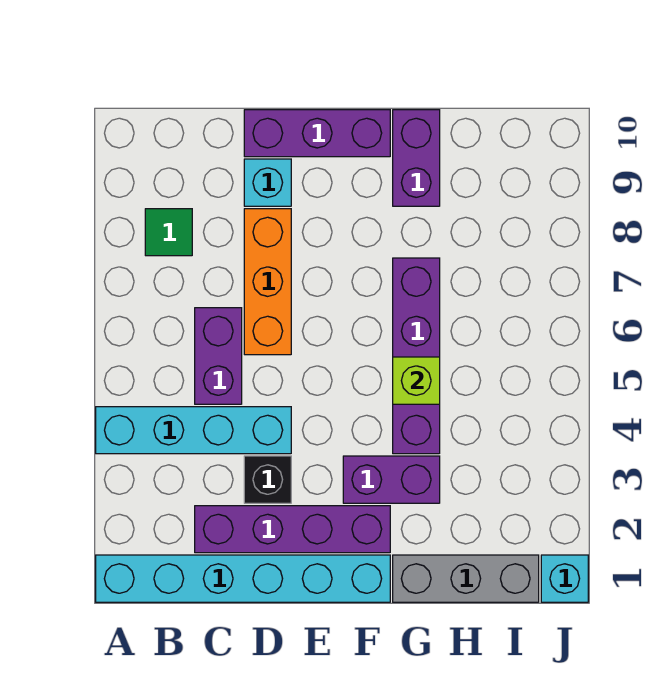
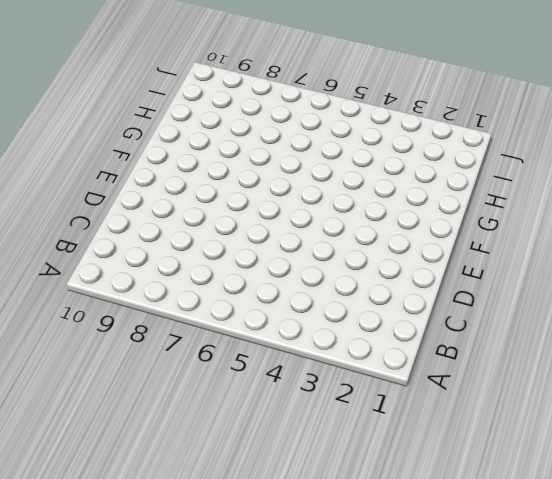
none -> cyan 1x6 brick [96,555,390,602]
none -> cyan 1x4 brick [96,407,291,454]
none -> green 1x1 tile [145,209,192,256]

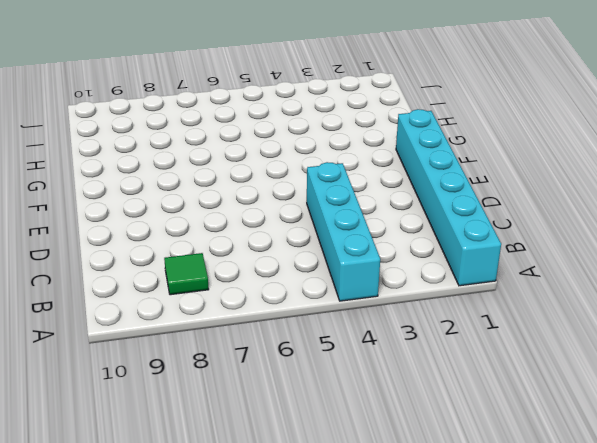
none -> purple 1x4 brick [195,506,390,553]
none -> purple 1x2 brick [195,308,242,404]
none -> black 1x1 brick [244,456,291,503]

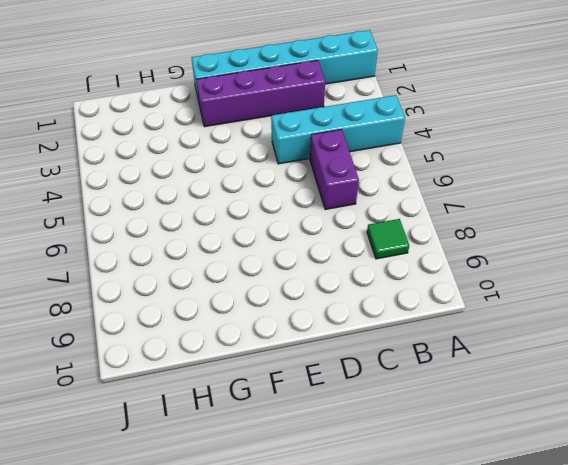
none -> black 1x1 brick [244,456,291,503]
none -> orange 1x3 brick [244,209,291,355]
none -> cyan 1x1 brick [244,159,291,206]

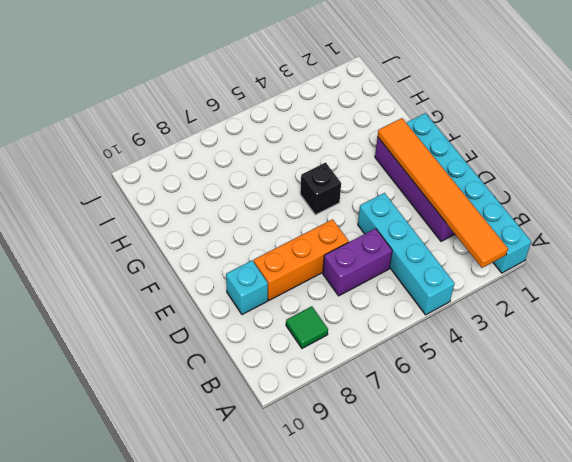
orange 1x6 tile [378,118,508,268] -> none
black 1x1 brick [300,162,341,215] -> black 1x1 brick moved to [244,456,291,503]
none -> purple 1x3 brick [244,110,390,157]
none -> purple 1x2 brick [343,456,440,503]
none -> grey 1x3 brick [393,555,539,602]

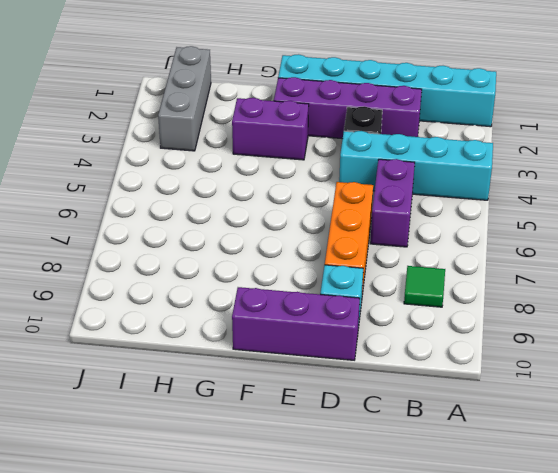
grey 1x3 brick [158,46,211,151] -> grey 1x3 brick turned to [393,555,539,602]
none -> purple 1x4 brick [393,258,440,454]
none -> purple 1x2 brick [393,110,440,206]
none -> cyan 1x1 brick [541,555,588,602]

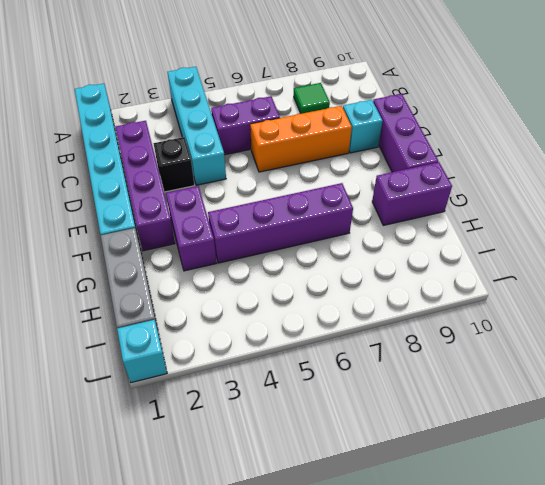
none -> lime 1x1 brick [393,357,440,404]

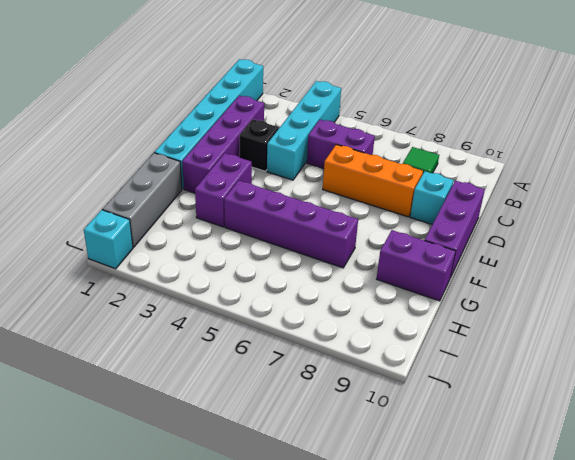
none -> lime 1x1 brick [393,357,440,404]

